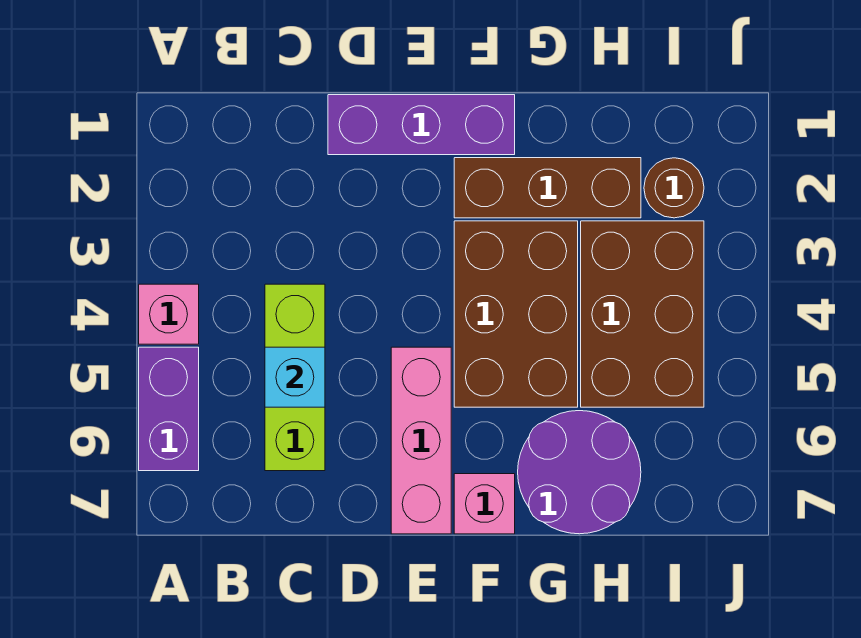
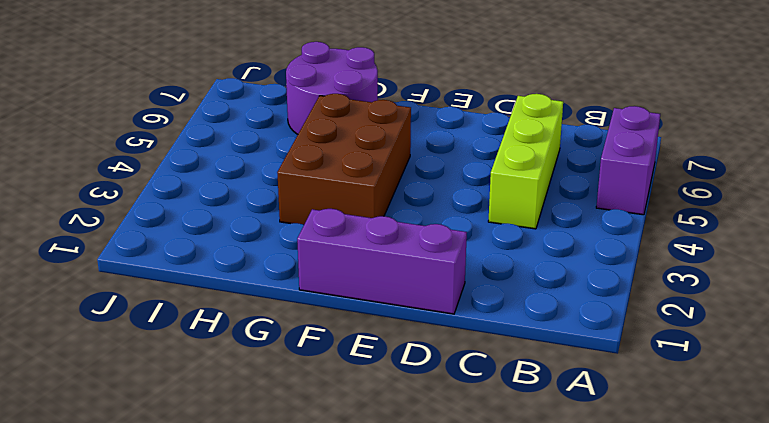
none -> pink 1x1 brick [139,284,199,344]
none -> pink 1x3 brick [391,347,451,534]
none -> brown 1x3 brick [454,158,641,218]

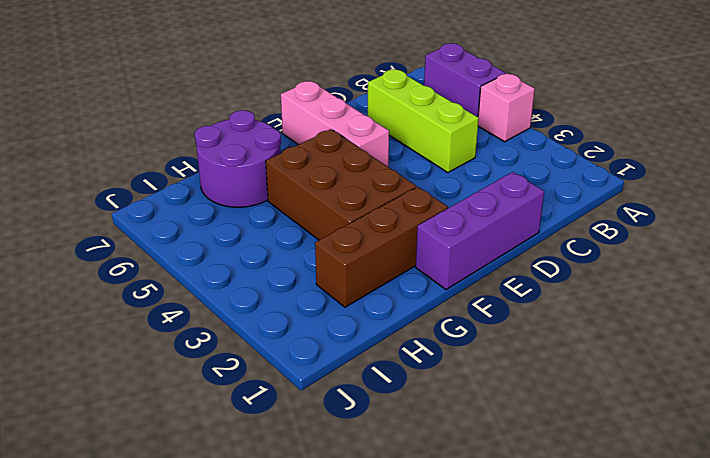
none -> pink 1x1 brick [454,474,515,534]
none -> brown 2x3 brick [581,221,704,407]
none -> brown 1x1 round brick [644,158,704,218]

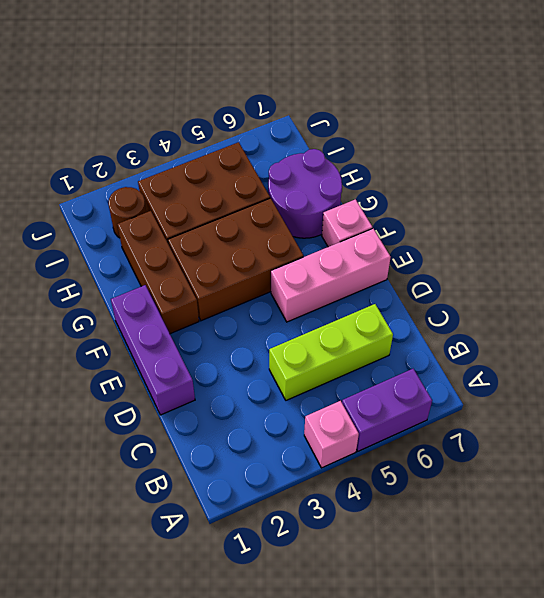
none -> cyan 1x1 brick [265,347,325,407]

